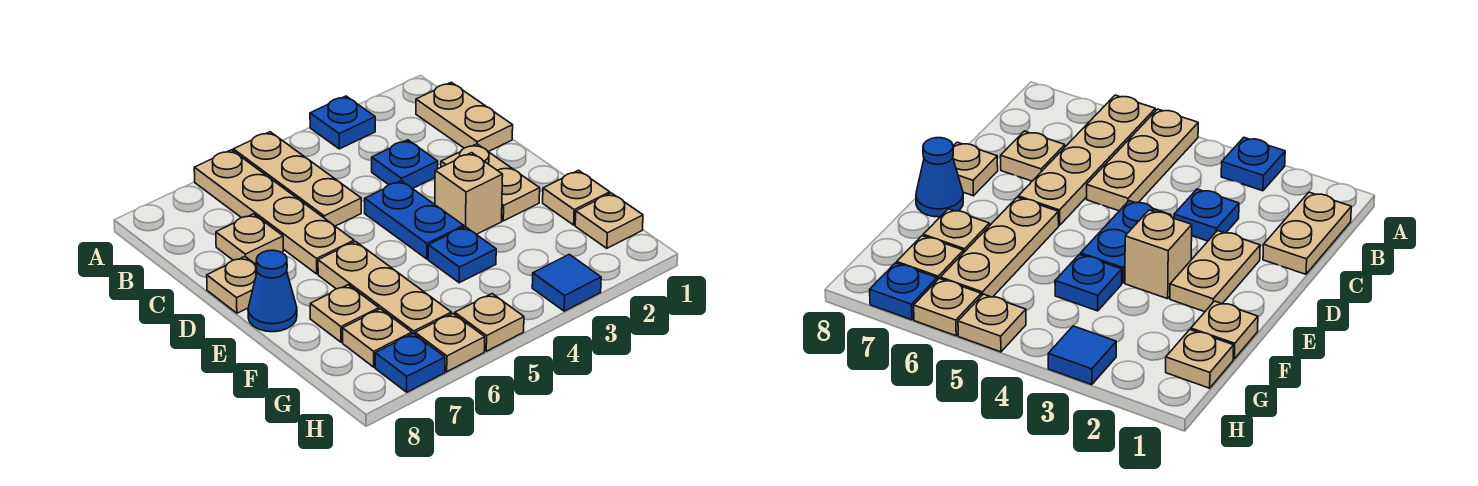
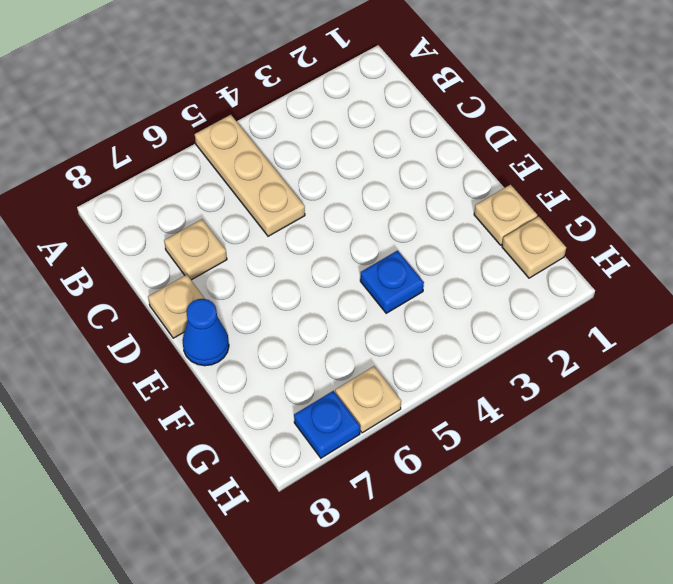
none -> blue 1x1 plate [310,96,375,149]
none -> tan 1x4 plate [194,150,354,274]
none -> tan 1x2 plate [416,82,513,152]

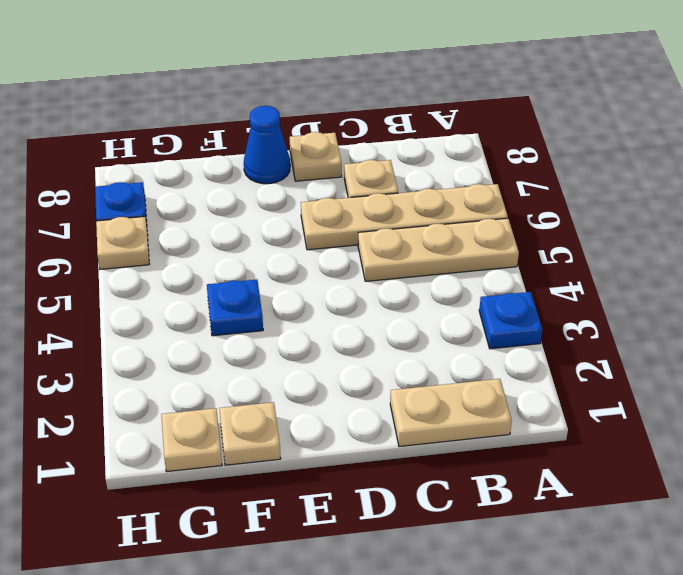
none -> blue 1x1 plate [372,140,438,189]
none -> tan 1x2 plate [441,144,540,221]
none -> blue 1x2 plate [365,181,464,259]

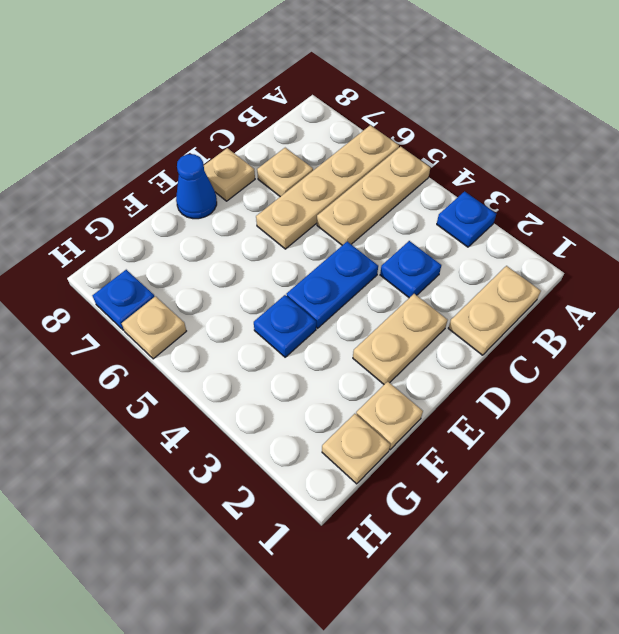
none -> tan 1x1 brick [435,153,503,234]
none -> tan 1x3 plate [318,242,451,334]
none -> tan 1x1 plate [310,285,379,342]

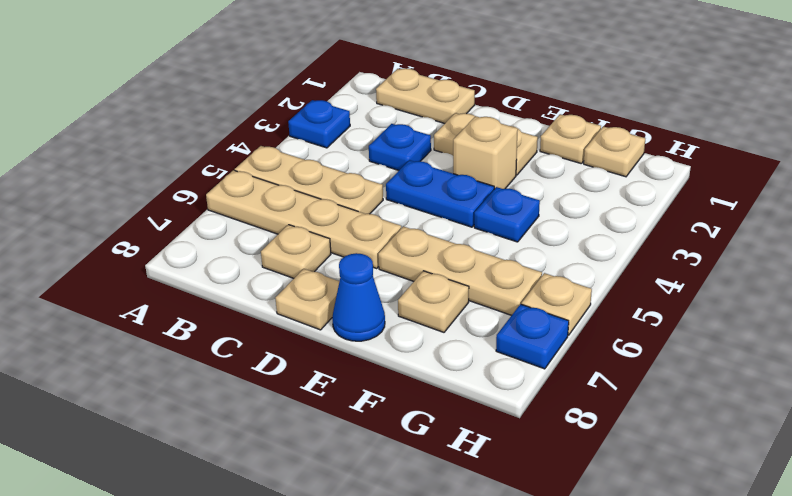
none -> tan 1x1 plate [342,309,412,367]
none -> blue 1x1 tile [532,254,601,311]
none -> tan 1x1 plate [455,294,524,351]

